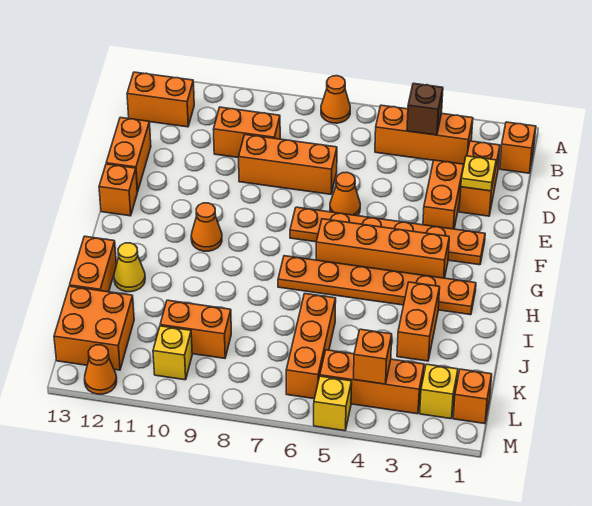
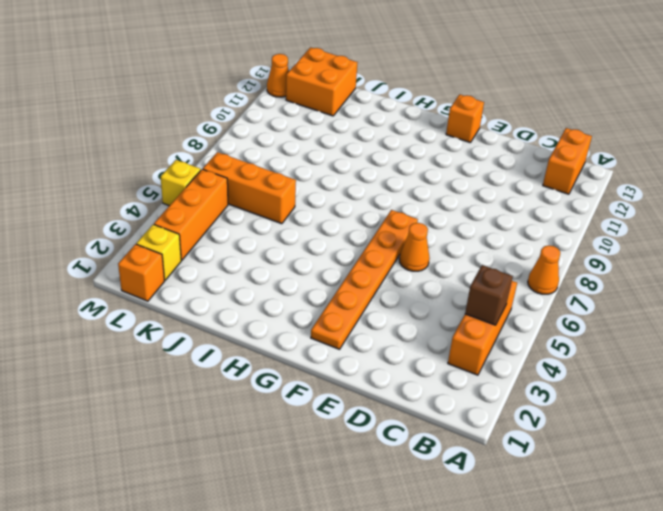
none -> orange 1x1 brick [500,122,536,173]
none -> orange 1x2 brick [459,141,500,216]
none -> orange 1x2 brick [214,107,280,158]
none -> orange 1x2 brick [423,160,464,229]

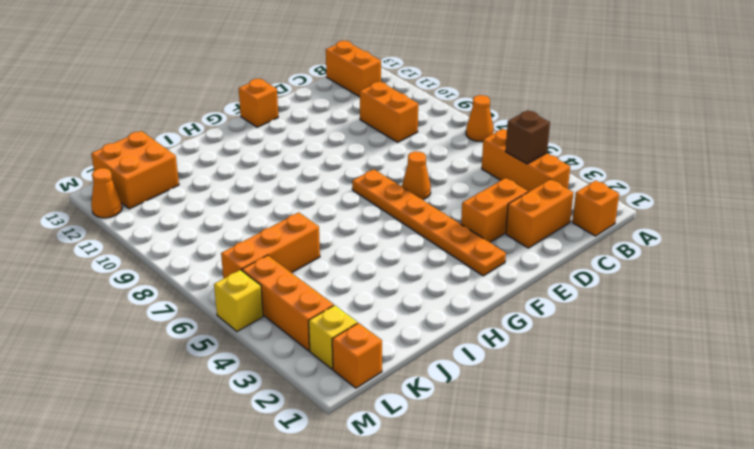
none -> orange 1x3 brick [239,135,337,194]
none -> orange 1x2 brick [106,118,151,192]
none -> orange 1x4 brick [316,219,449,278]
none -> orange 1x1 cone [191,203,222,251]

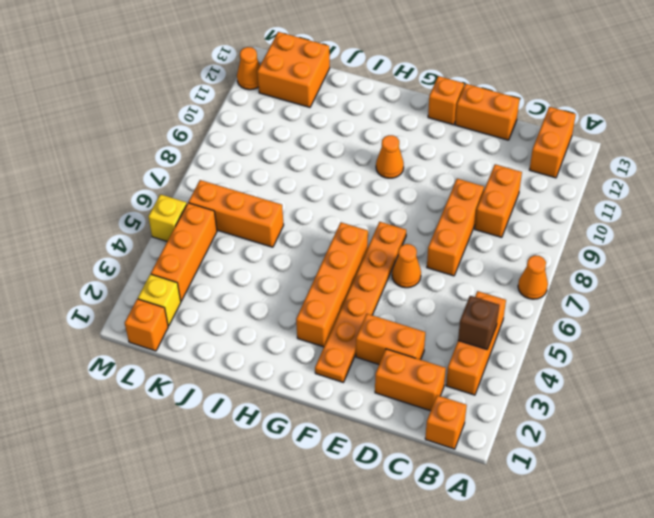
none -> orange 1x6 plate [278,256,476,315]
none -> orange 1x2 brick [397,282,440,361]
none -> yellow 1x1 cone [114,243,145,292]
none -> orange 1x2 brick [70,236,116,292]

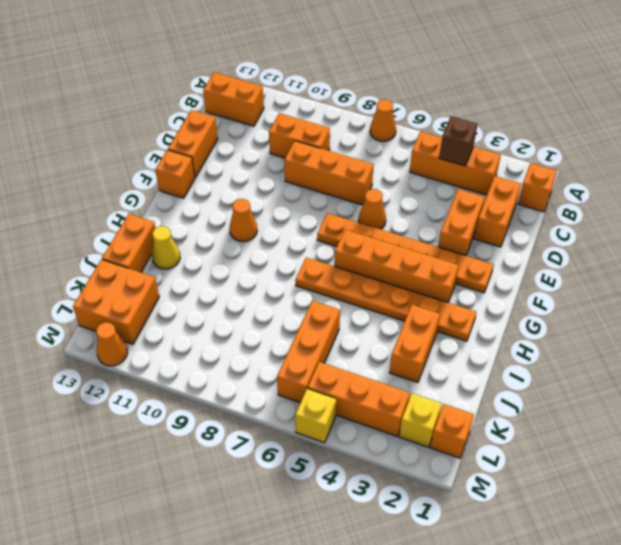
none -> orange 1x2 brick [160,300,231,358]
none -> yellow 1x1 brick [153,326,192,380]
none -> yellow 1x1 plate [461,156,496,191]
none -> orange 1x1 brick [354,329,392,384]

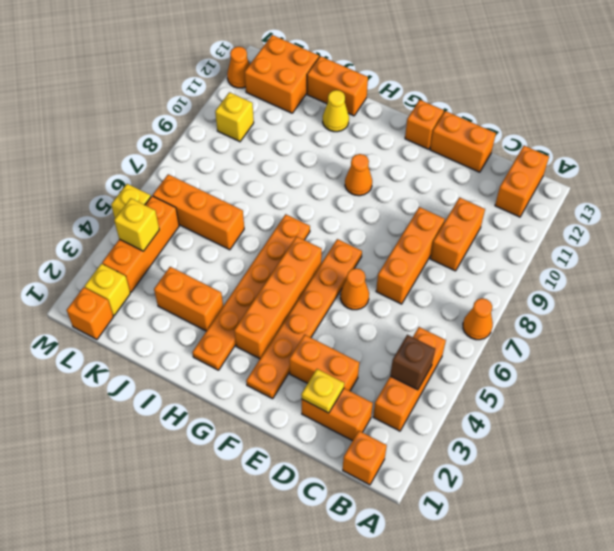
yellow 1x1 brick [114,198,159,251] -> orange 1x1 brick [354,329,392,384]
none -> orange 1x2 brick [160,300,231,358]

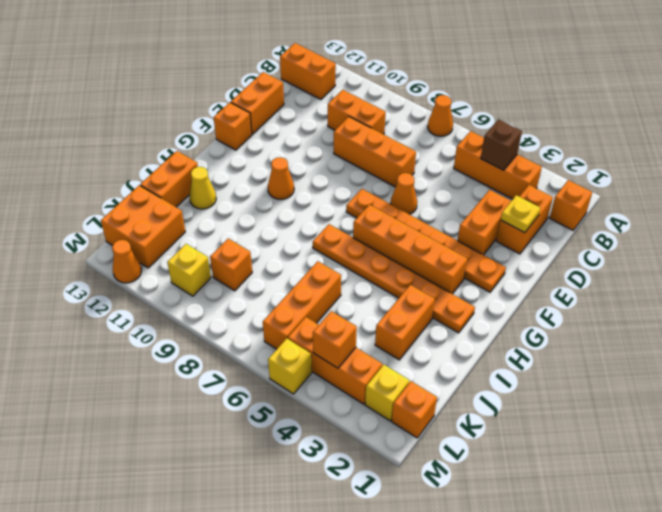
orange 1x1 brick [210,238,252,291] -> orange 1x2 brick [160,300,231,358]

